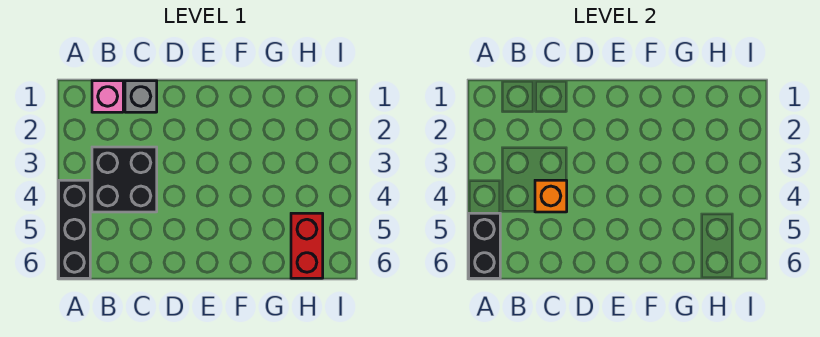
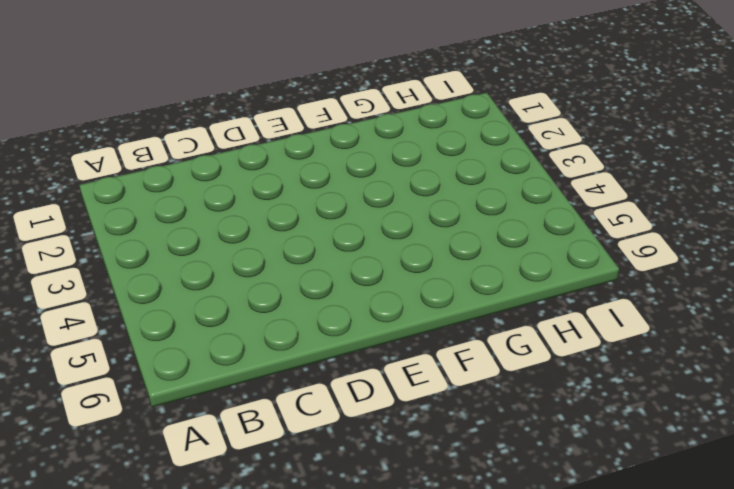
none -> black 1x3 brick [59,180,90,278]
none -> pink 1x1 brick [92,81,123,112]

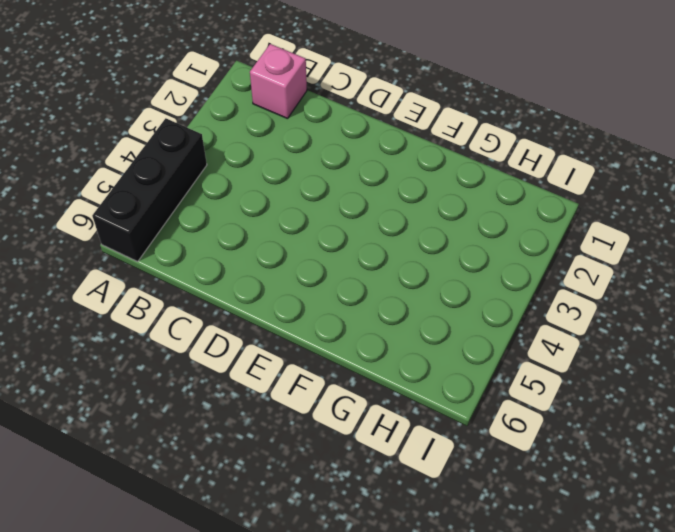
none -> black 2x2 brick [92,147,157,212]
none -> grey 1x1 brick [125,81,157,112]

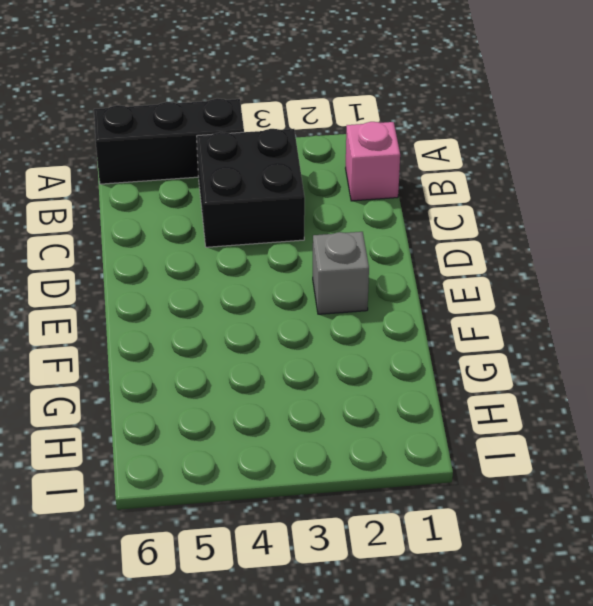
grey 1x1 brick [313,232,369,314] -> grey 1x1 brick moved to [125,81,157,112]
none -> red 1x2 brick [291,213,323,278]
none -> black 1x2 brick [469,213,500,278]

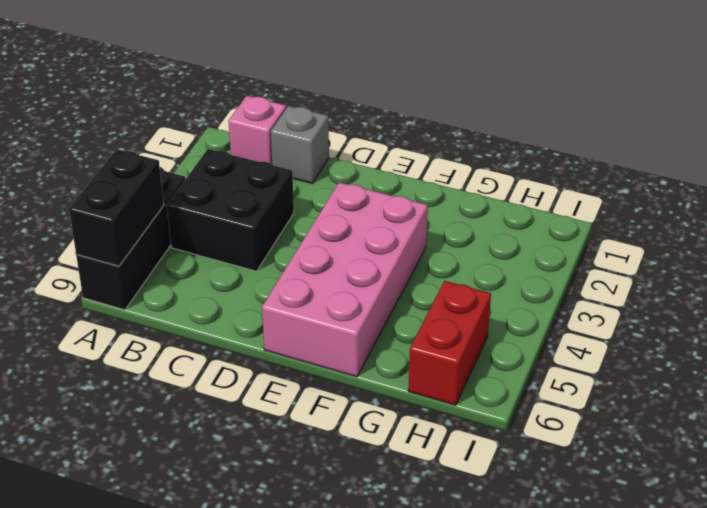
pink 2x4 brick [262,182,428,377] -> none
none -> orange 1x1 brick [535,180,567,212]

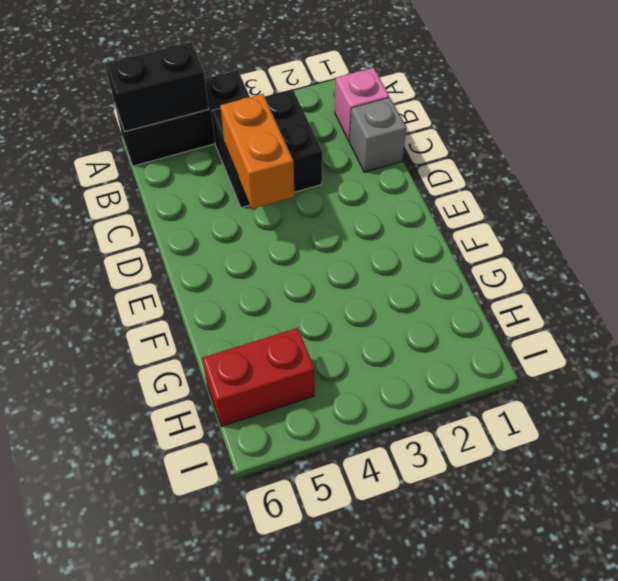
orange 1x2 brick [220,94,294,209] -> orange 1x1 brick [535,180,567,212]

